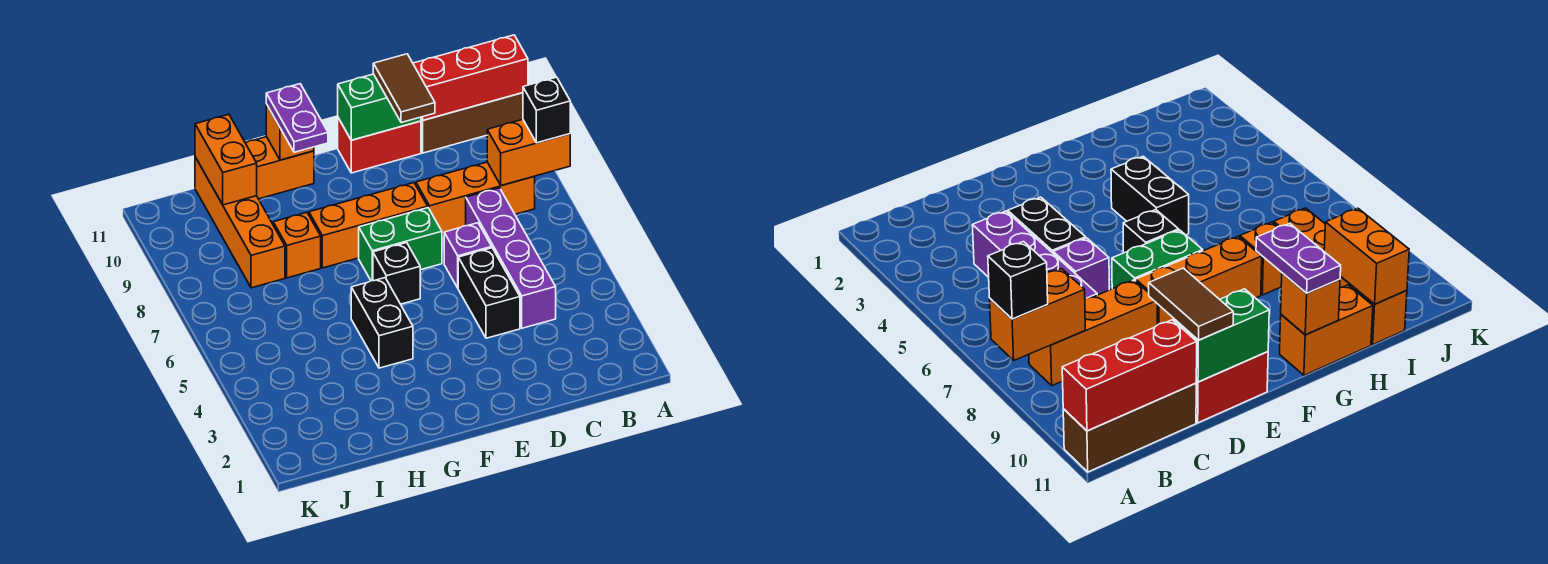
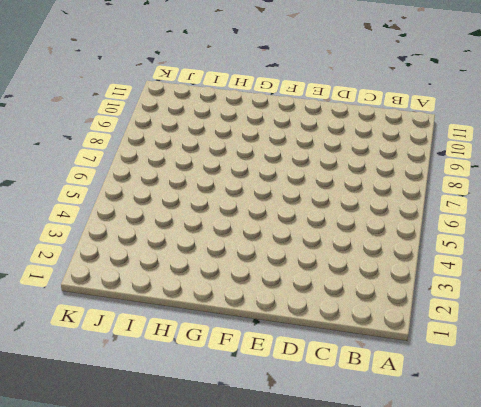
none -> brown 1x3 brick [421,93,523,153]
none -> orange 1x3 brick [416,162,535,235]
none -> purple 1x4 brick [466,188,556,328]

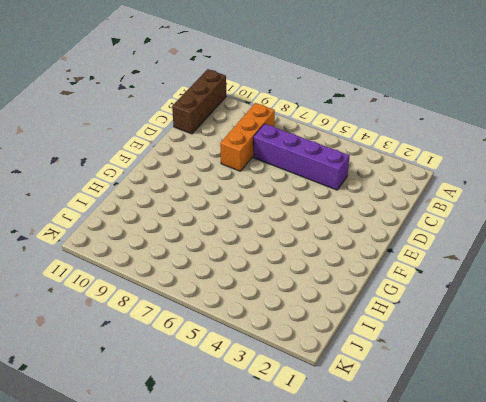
none -> black 1x2 brick [458,248,520,338]
none -> purple 1x1 brick [444,223,492,288]
none -> red 1x2 brick [338,118,421,173]

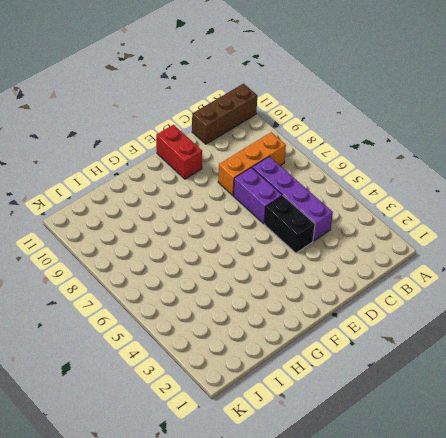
purple 1x2 brick [233,168,282,224] -> purple 1x1 brick [444,223,492,288]
red 1x2 brick [156,125,202,179] -> red 1x2 brick turned to [338,118,421,173]
none -> green 1x2 brick [359,208,442,281]
none -> orange 1x3 brick [309,183,428,268]
none -> black 1x1 brick [373,243,420,304]

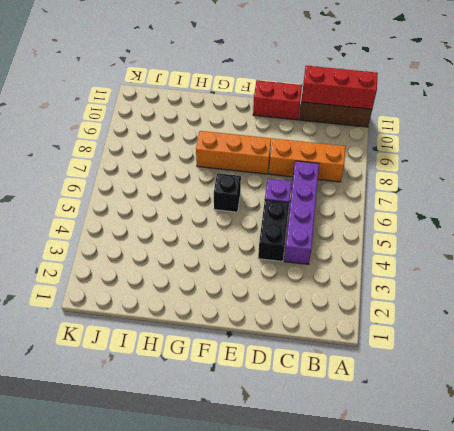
none -> green 1x2 brick [359,208,442,281]
none -> black 1x2 brick [351,278,413,368]
none -> orange 1x2 brick [246,137,314,199]

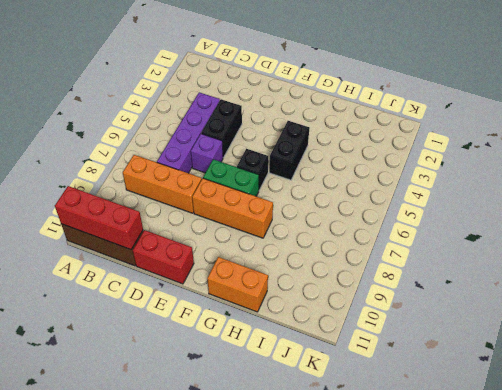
none -> orange 1x1 brick [273,212,321,278]
none -> orange 1x4 brick [195,157,285,288]
none -> orange 1x2 brick [487,120,570,186]

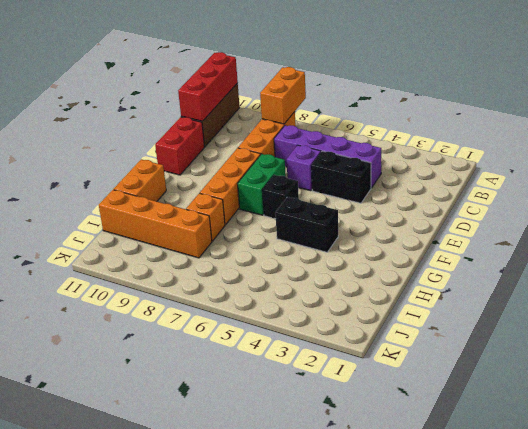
none -> green 1x2 brick [338,74,421,140]
none -> orange 1x1 brick [266,104,314,160]
none -> orange 1x2 brick [195,114,257,205]

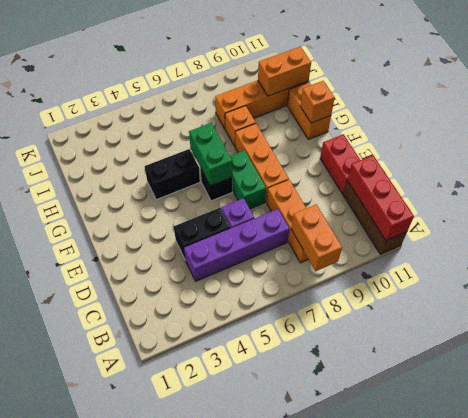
green 1x2 brick [189,123,232,186] -> green 1x2 brick moved to [338,74,421,140]
none -> black 1x1 brick [523,77,570,143]
none -> brown 1x2 tile [373,54,435,123]
none -> purple 1x2 plate [266,84,328,152]

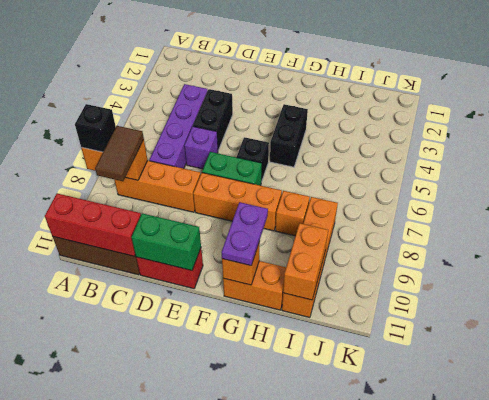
brown 1x2 tile [95,126,144,181] -> brown 1x2 tile moved to [373,54,435,123]

